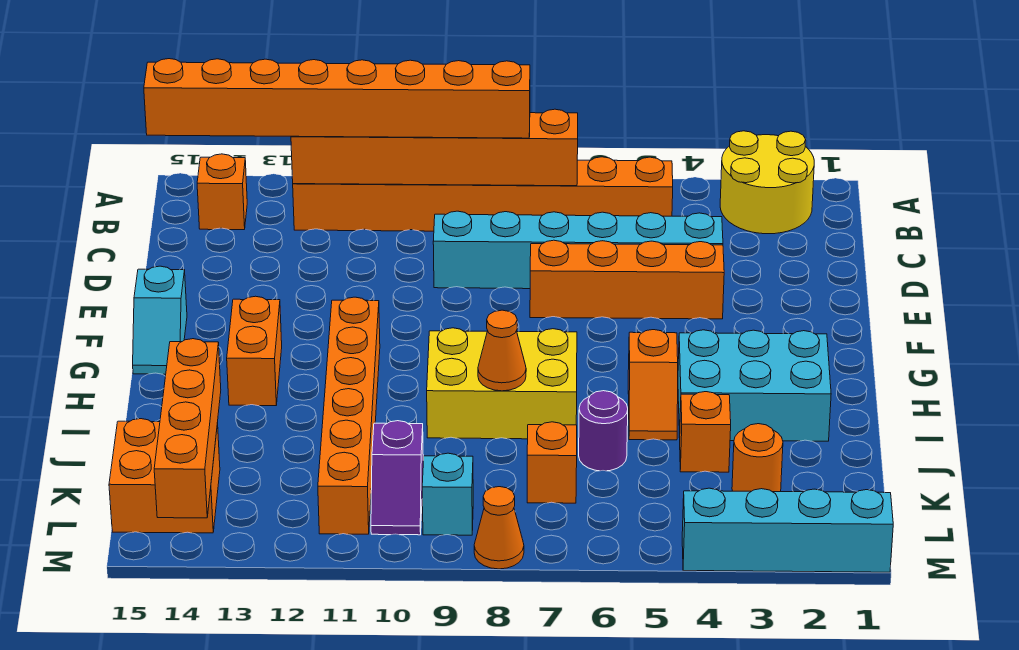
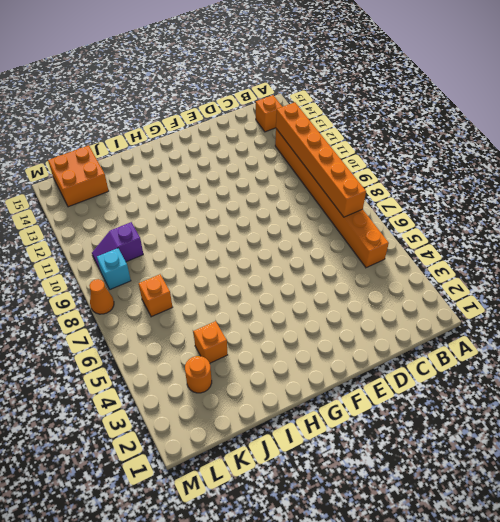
none -> yellow 2x2 round brick [720,131,814,234]
none -> cyan 1x6 brick [433,211,723,289]
none -> orange 1x4 brick [530,240,724,319]

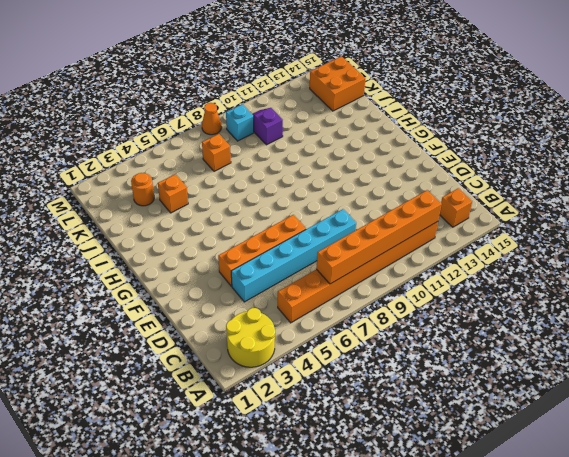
none -> cyan 1x2 slope [133,266,187,374]
none -> orange 1x6 brick [318,297,380,534]
none -> orange 1x2 brick [227,296,282,406]

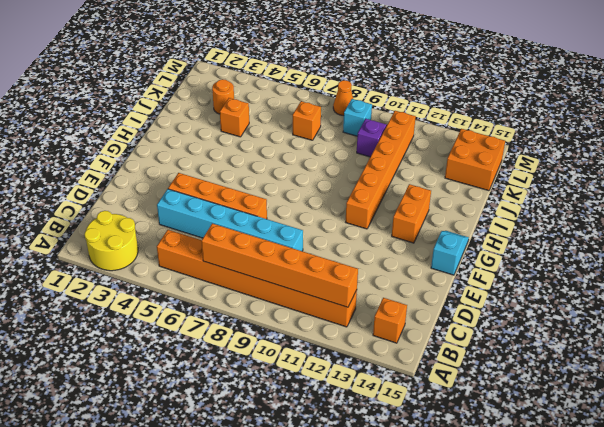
none -> cyan 2x3 brick [678,330,831,441]
none -> orange 1x2 slope [628,330,678,440]
none -> yellow 2x3 brick [427,328,577,439]

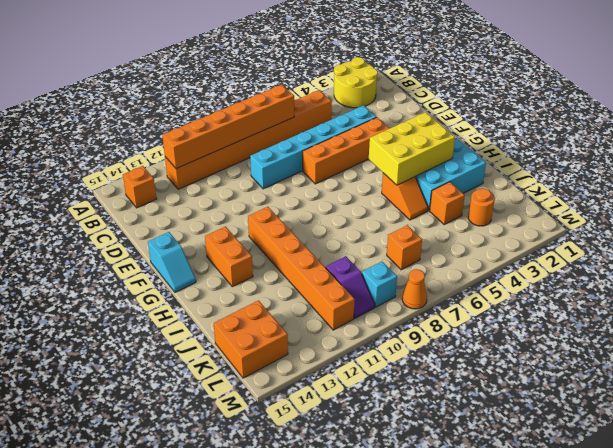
yellow 2x3 brick [369,112,455,185] -> yellow 2x3 brick moved to [427,328,577,439]
none -> purple 1x1 round brick [579,391,628,471]
none -> cyan 1x4 brick [682,488,893,572]
none -> orange 1x1 cone [478,310,526,391]

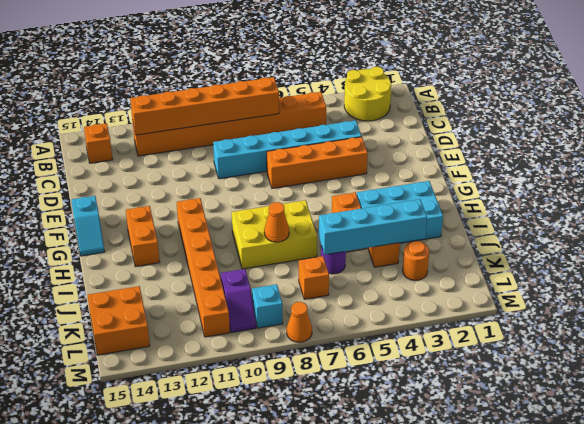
cyan 1x4 brick [319,199,427,255] -> cyan 1x4 brick moved to [682,488,893,572]
none -> orange 1x4 brick [154,339,221,518]
none -> orange 1x8 brick [144,59,530,138]

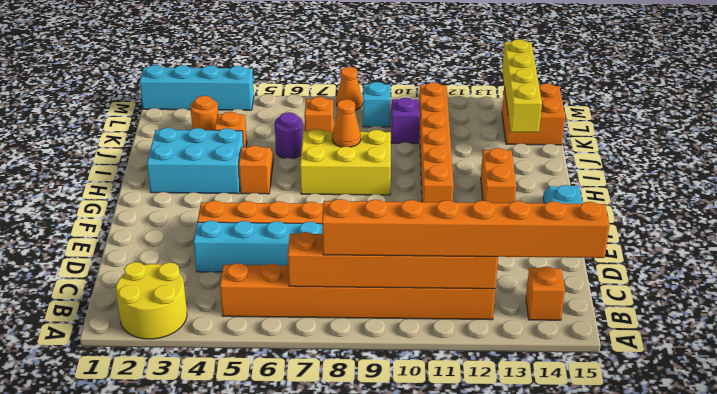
yellow 1x4 brick [502,39,542,132] -> orange 1x4 brick [154,339,221,518]

